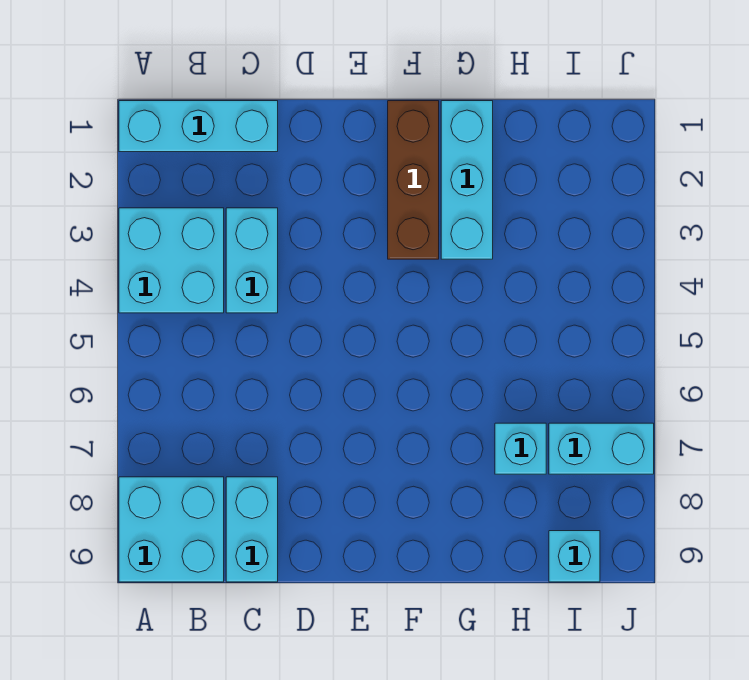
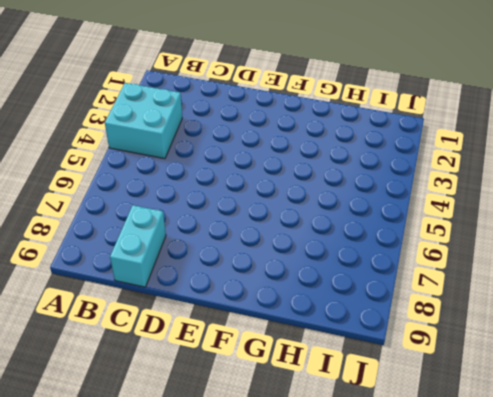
none -> cyan 1x3 brick [119,101,278,152]
none -> cyan 2x2 brick [119,477,224,582]

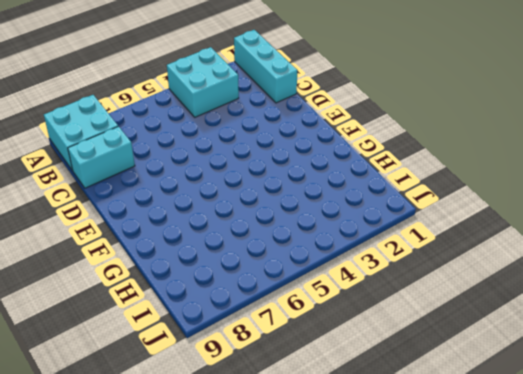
none -> cyan 1x2 brick [226,208,278,313]
none -> brown 1x3 brick [388,101,439,259]

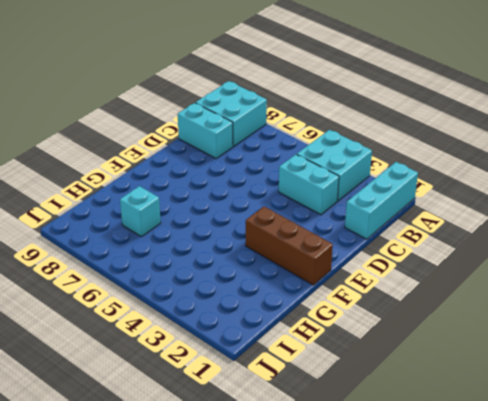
none -> cyan 1x3 brick [441,101,493,259]
none -> cyan 1x2 brick [549,423,654,474]

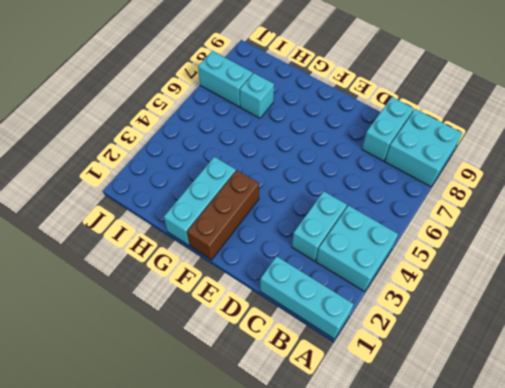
none -> cyan 1x1 brick [549,531,600,582]

